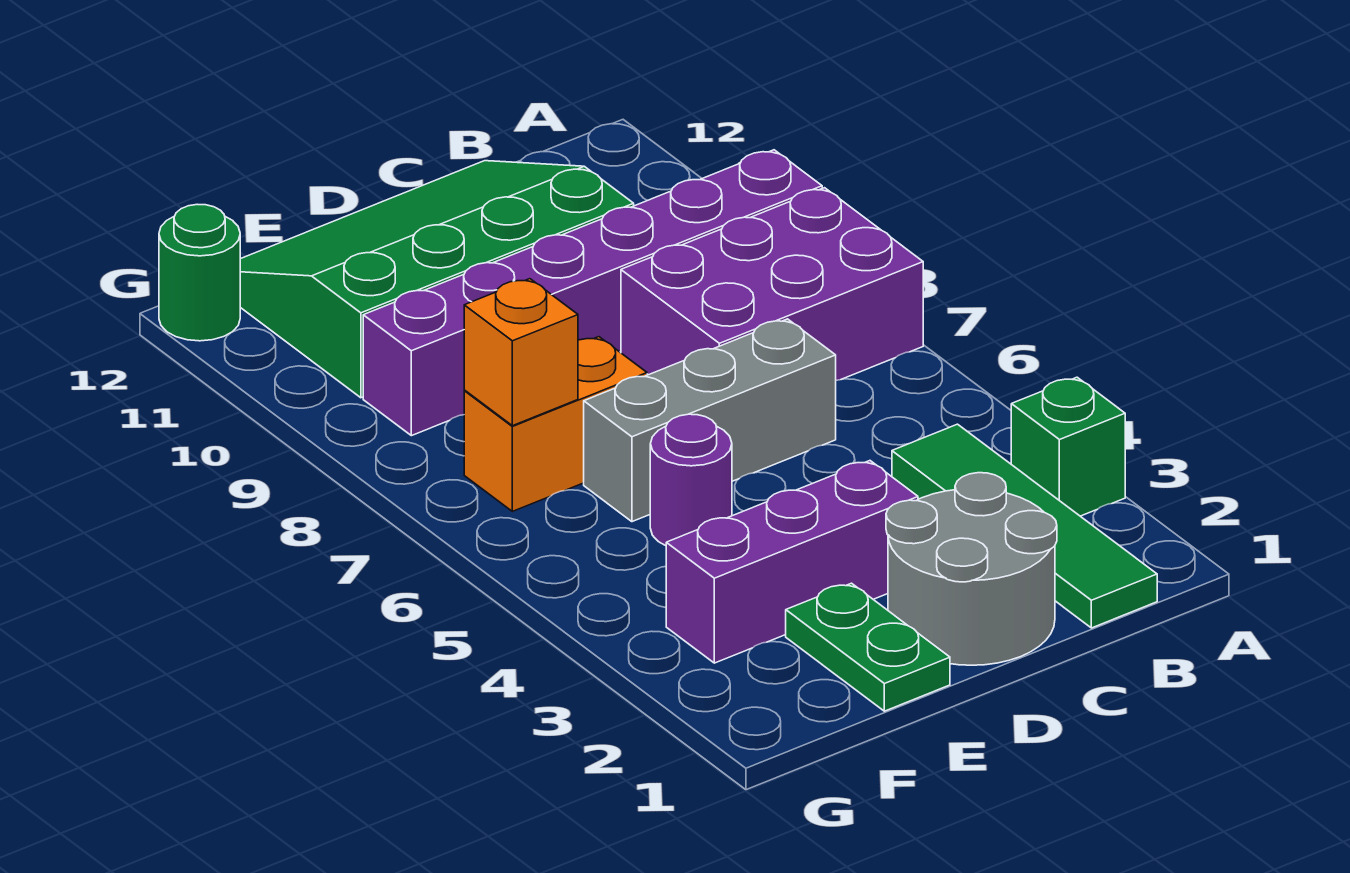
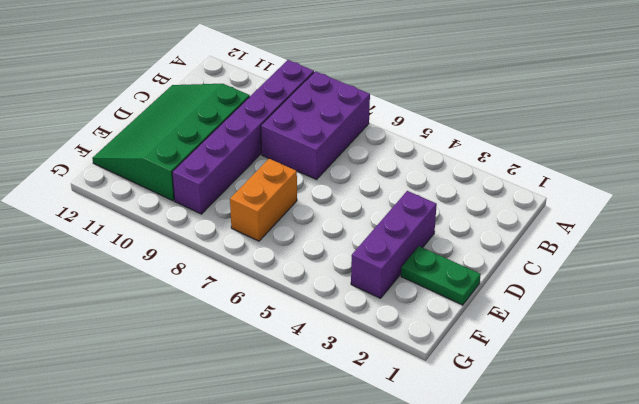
none -> green 1x1 brick [1011,377,1125,516]
none -> green 1x4 tile [892,424,1157,628]
none -> grey 2x2 round brick [886,473,1057,665]

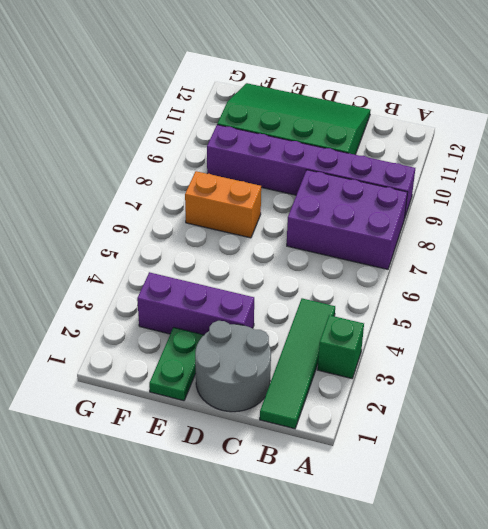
none -> grey 1x3 brick [584,319,836,522]
none -> purple 1x1 round brick [650,414,732,546]
none -> green 1x1 round brick [159,204,240,341]

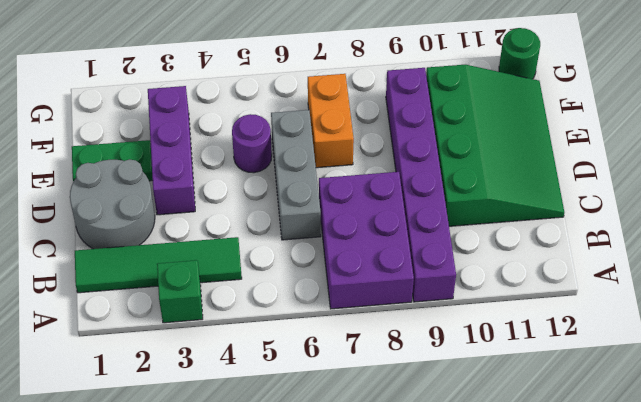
none -> orange 1x1 brick [464,279,578,426]

